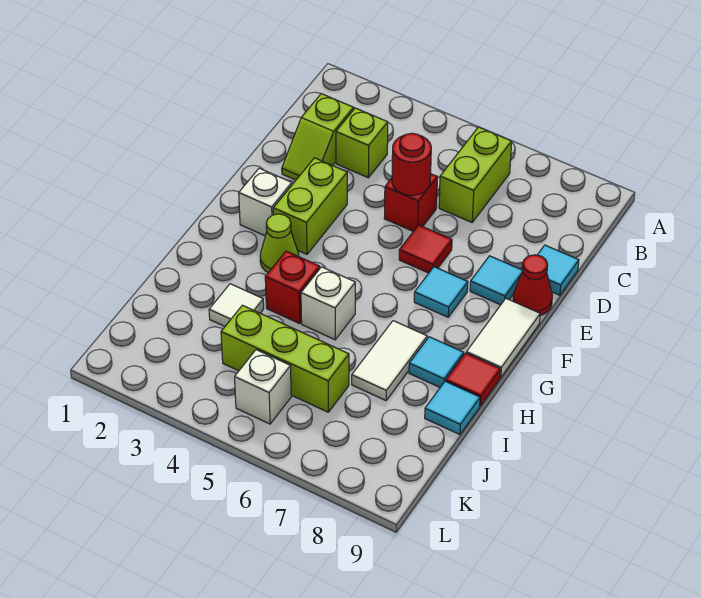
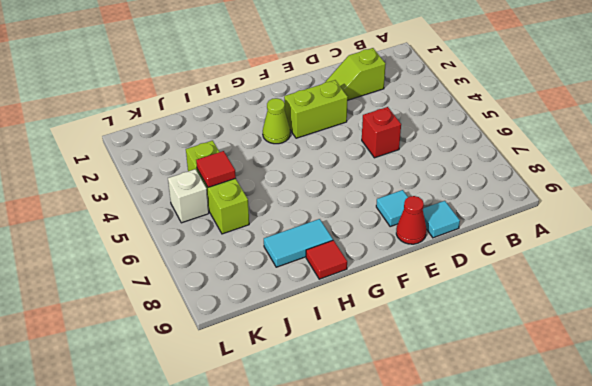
cyan 1x2 tile [264,219,333,267] -> cyan 1x1 tile [409,337,464,387]
red 1x1 tile [196,151,236,187] -> red 1x1 tile moved to [399,225,452,273]
none -> lime 1x2 brick [439,127,512,222]
none -> lime 1x1 brick [336,108,388,178]
none -> white 1x1 brick [239,168,292,236]

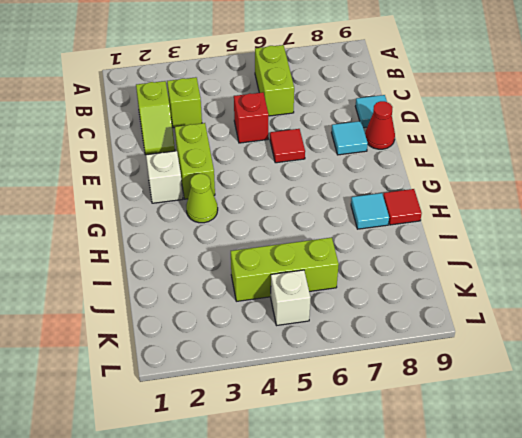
none -> cyan 1x1 tile [414,267,468,317]
none -> white 1x2 tile [466,299,540,378]
none -> red 1x1 brick [265,251,320,324]

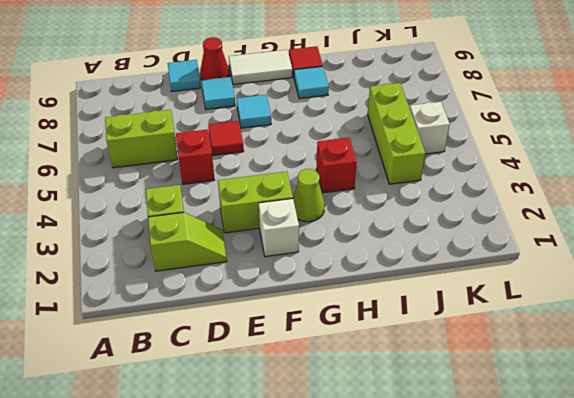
none -> white 1x1 brick [301,267,355,340]
none -> white 1x2 tile [352,321,427,400]
none -> white 1x1 tile [209,284,264,326]

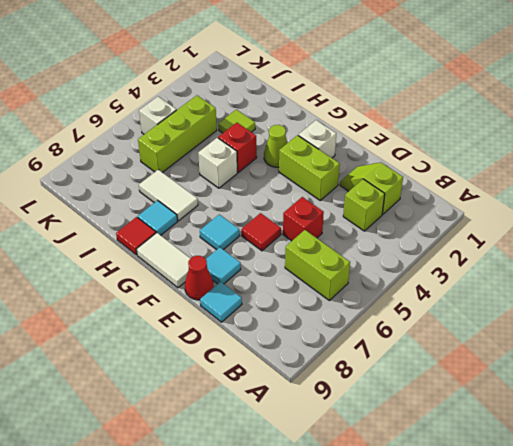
lime 1x1 tile [218,109,255,133] -> white 1x1 tile [209,284,264,326]
none -> cyan 1x1 tile [425,381,480,435]
none -> red 1x1 round brick [392,133,431,195]

